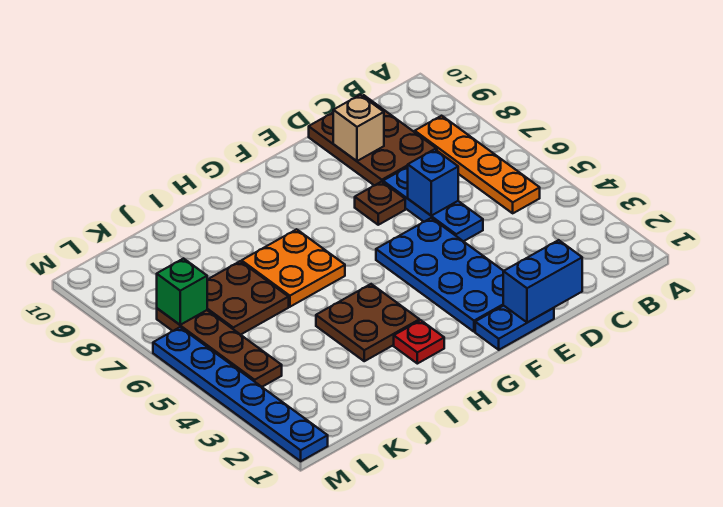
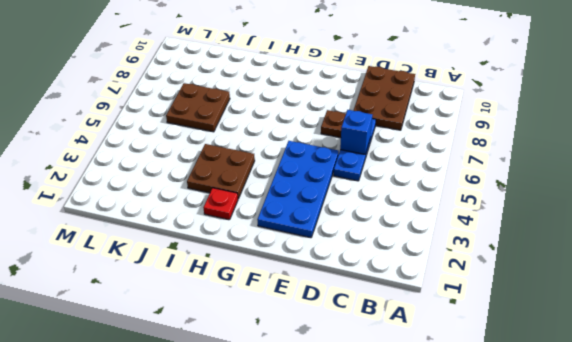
none -> orange 1x4 plate [415,116,540,213]
none -> blue 1x2 plate [475,306,554,350]
none -> orange 2x2 plate [242,229,345,307]

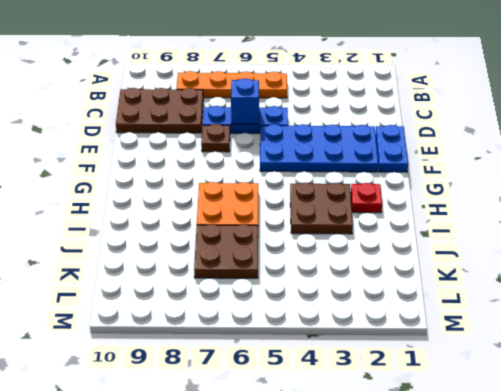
none -> brown 1x4 plate [157,308,282,387]
none -> blue 1x6 plate [153,327,328,461]
none -> blue 1x2 brick [503,240,582,323]

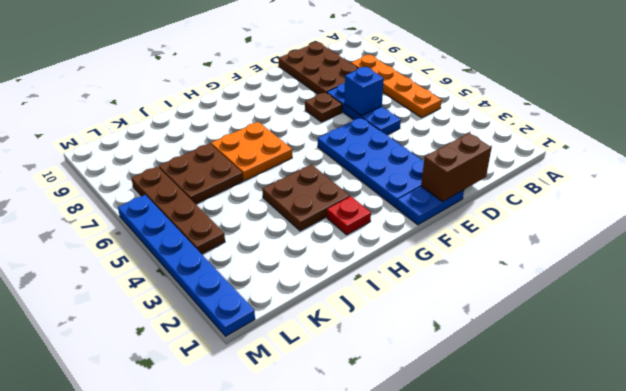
brown 1x2 brick [421,133,492,202] -> blue 1x2 brick [503,240,582,323]
none -> tan 1x1 brick [333,95,384,161]
none -> green 1x1 brick [157,258,207,325]

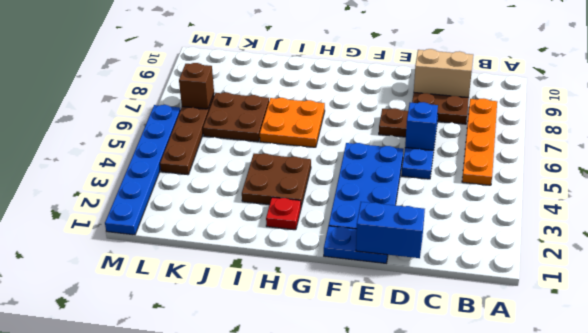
tan 1x2 brick [414,49,473,98] -> tan 1x1 brick [333,95,384,161]
brown 1x1 brick [179,63,214,109] -> green 1x1 brick [157,258,207,325]

